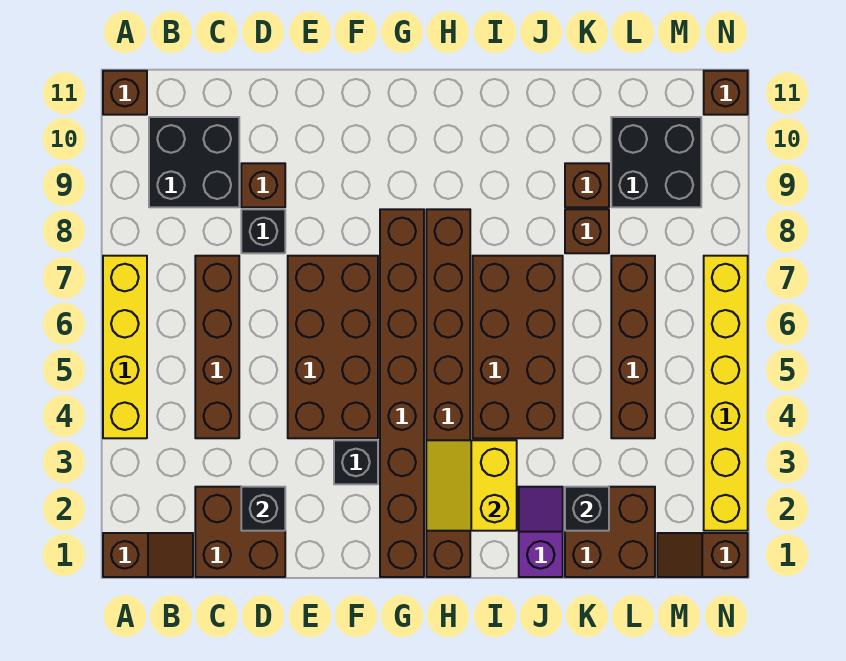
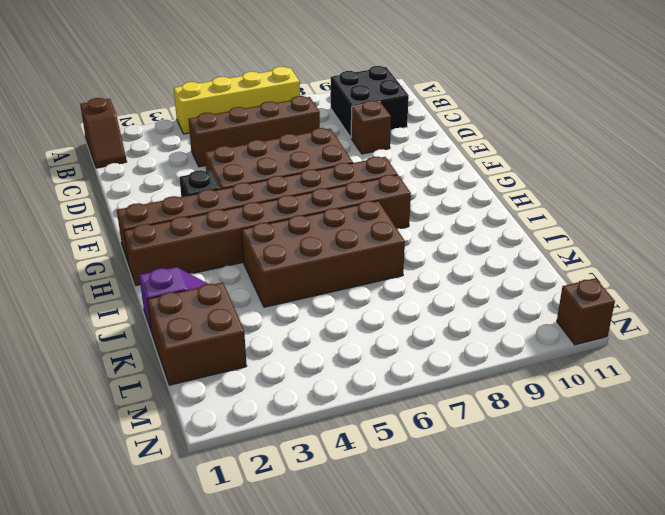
none -> brown 1x1 brick [103,71,147,115]
none -> brown 2x2 brick [195,487,285,577]
none -> black 1x1 brick [241,209,285,253]

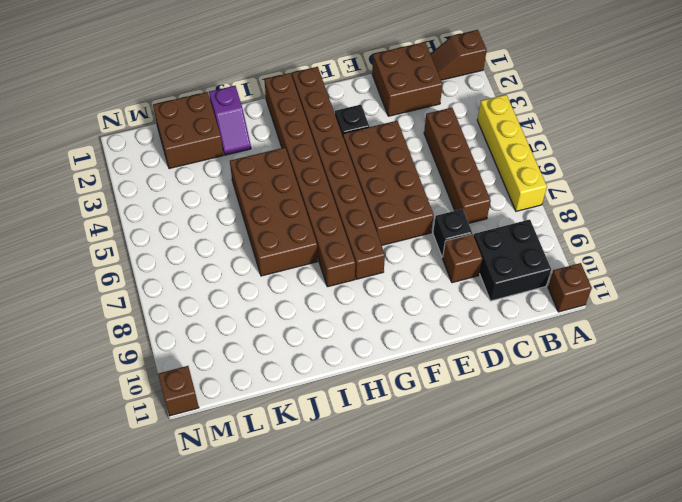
none -> brown 1x1 brick [565,209,609,253]
none -> brown 1x1 brick [565,163,609,207]
none -> brown 1x4 brick [611,256,655,438]

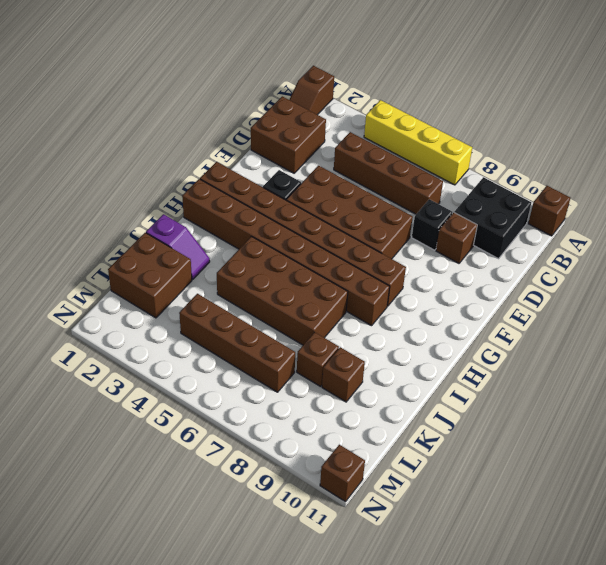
none -> black 2x2 brick [611,117,701,207]
none -> brown 1x2 slope [657,533,748,577]
none -> yellow 1x6 brick [704,256,748,531]

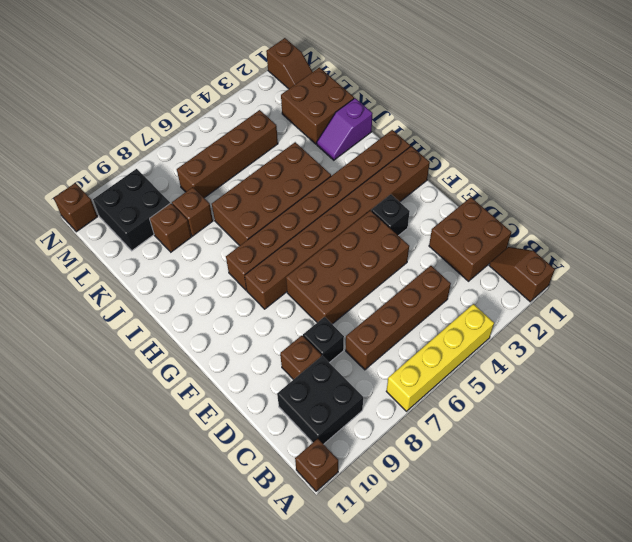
none -> yellow 1x6 brick [704,256,748,531]
none -> black 1x1 brick [241,487,285,531]
none -> yellow 2x2 slope [426,440,517,531]

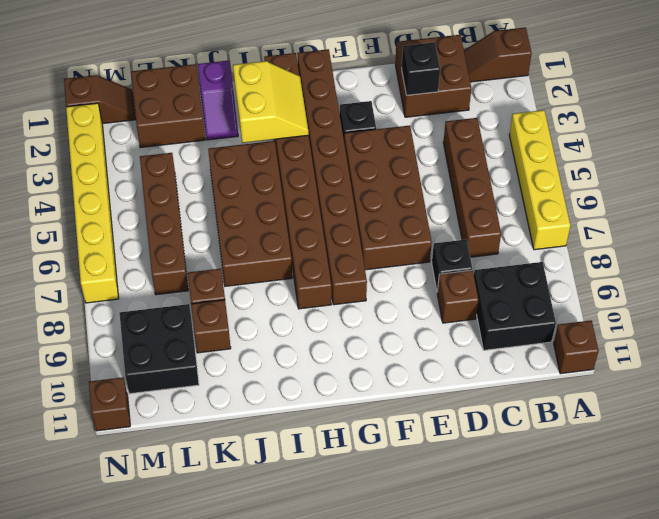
none -> black 1x1 brick [565,487,609,531]

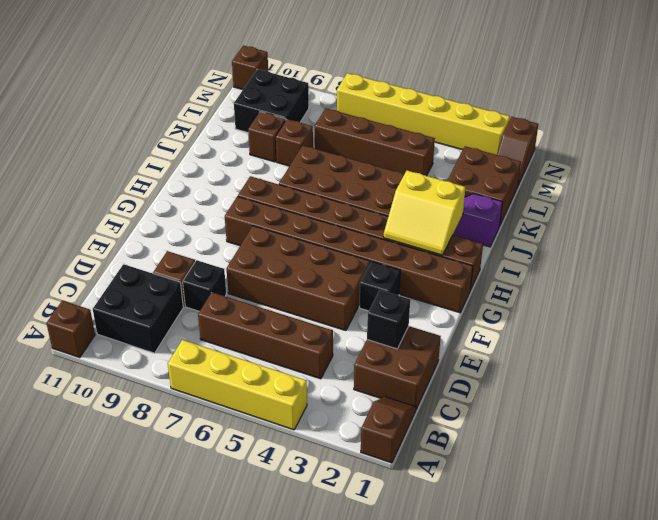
none -> black 1x1 brick [565,487,609,531]

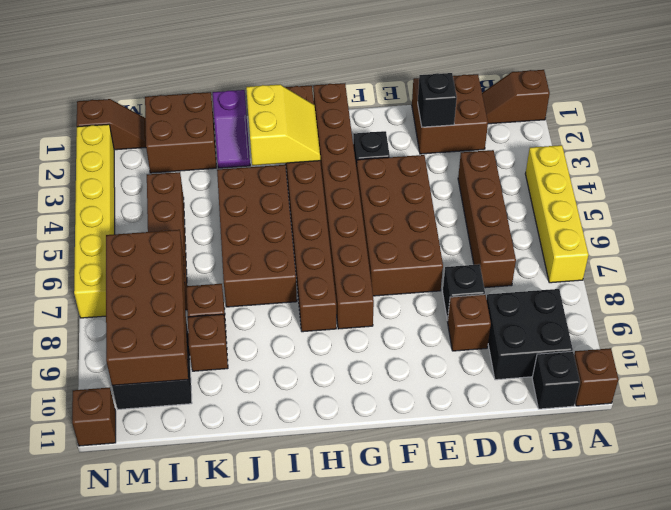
black 1x1 brick [532,351,580,409] -> black 1x1 brick moved to [565,487,609,531]
brown 2x4 brick [106,230,188,385] -> none

